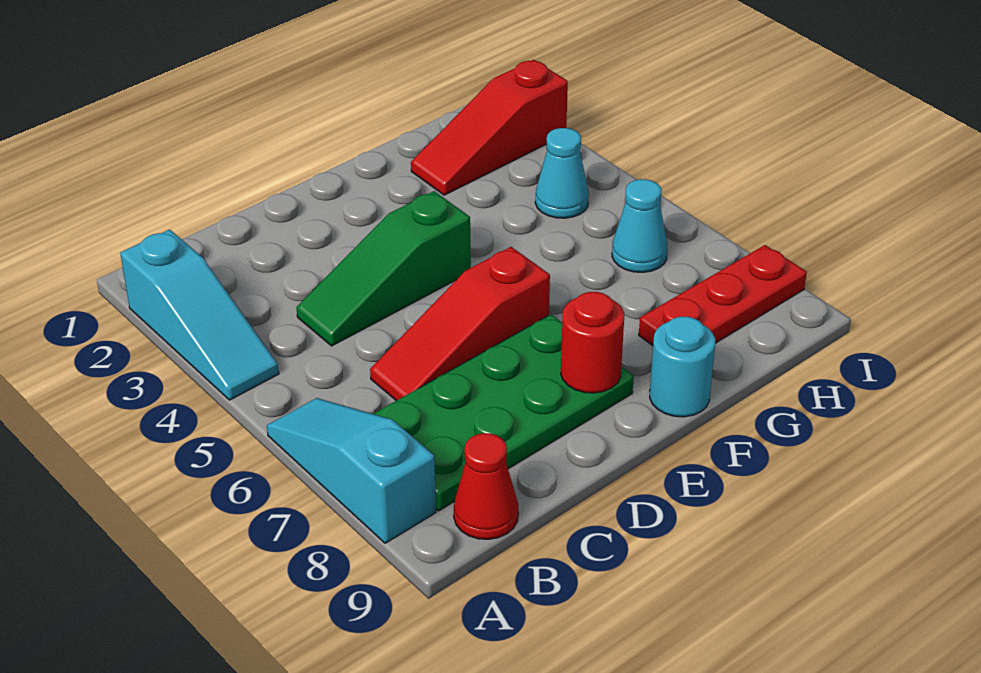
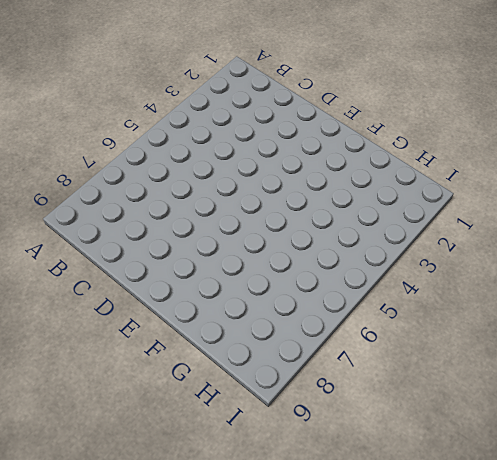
none -> cyan 1x3 slope [120,230,279,400]
none -> cyan 1x3 slope [267,398,436,543]
none -> green 2x4 plate [374,314,634,511]

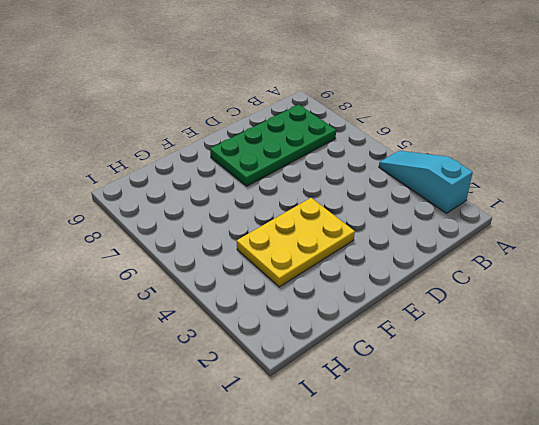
yellow 2x3 plate [237,198,355,287] -> green 1x3 slope [296,191,471,346]
none -> cyan 1x3 slope [267,398,436,543]
none -> red 1x1 cone [454,433,518,539]
none -> red 1x3 slope [370,247,550,401]

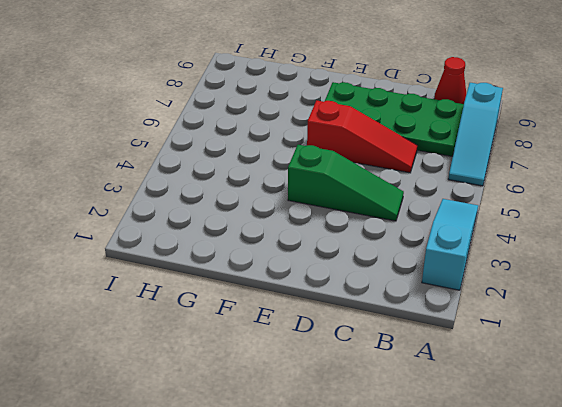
none -> cyan 1x1 round brick [650,317,715,417]
none -> red 1x3 slope [411,60,568,195]
none -> red 1x3 plate [639,245,807,345]

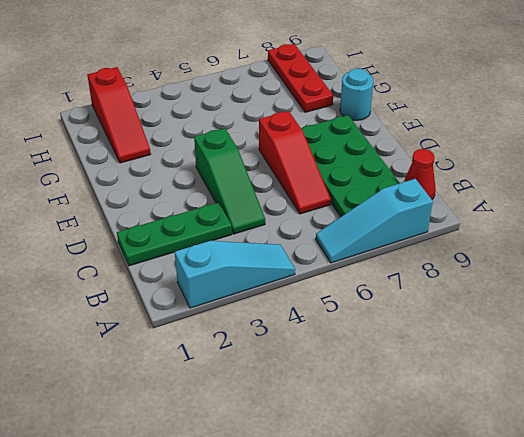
green 1x3 plate [117,202,232,266] -> none
none -> cyan 1x1 cone [535,128,589,218]
none -> cyan 1x1 cone [612,179,667,272]
none -> red 1x1 round brick [561,292,624,393]

